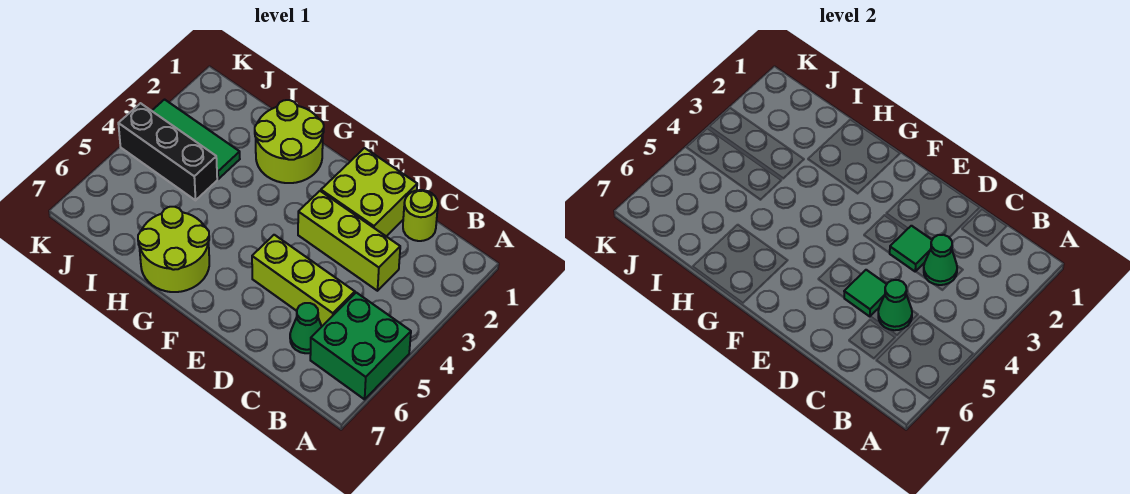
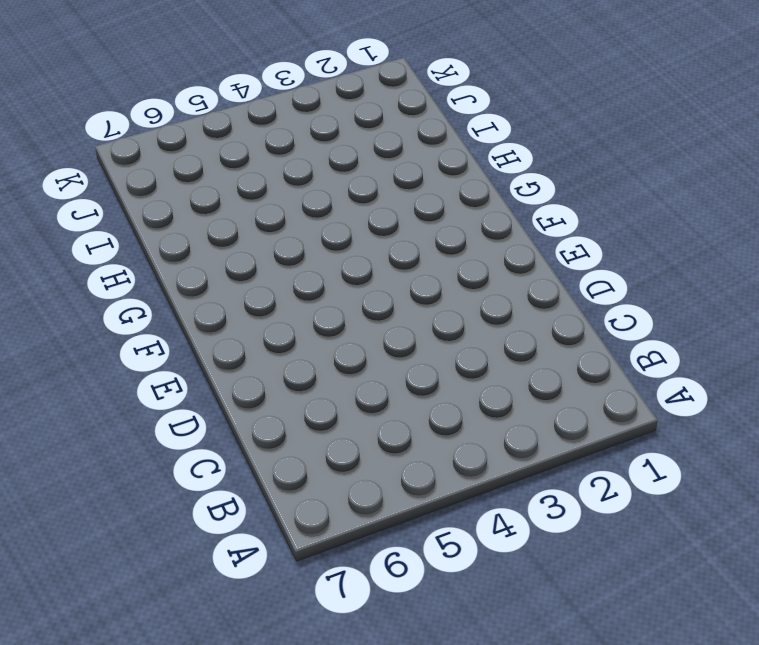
none -> green 2x2 brick [310,293,411,399]
none -> lime 1x1 round brick [403,190,438,241]
none -> lime 1x3 brick [298,191,400,291]

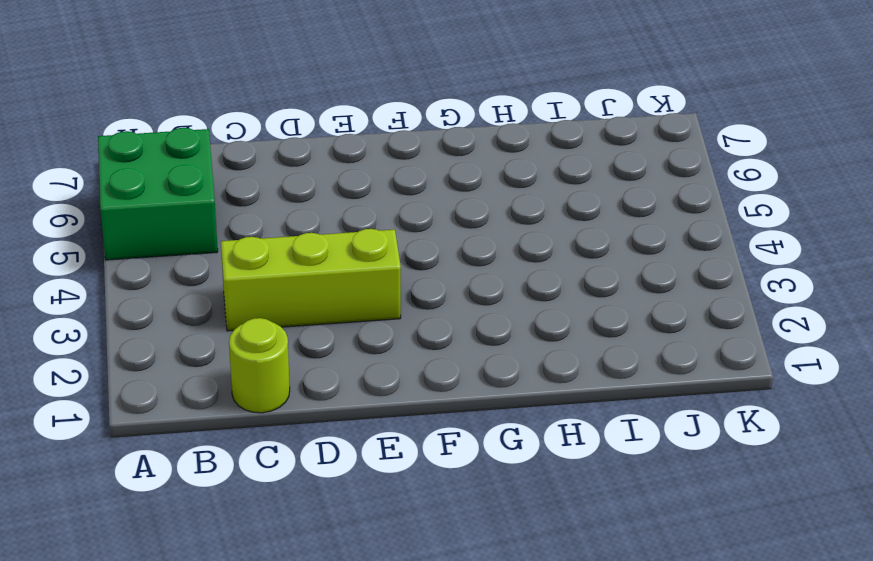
none -> lime 1x3 brick [252,235,355,326]
none -> green 1x1 cone [290,303,322,353]
none -> lime 2x2 brick [321,148,417,236]

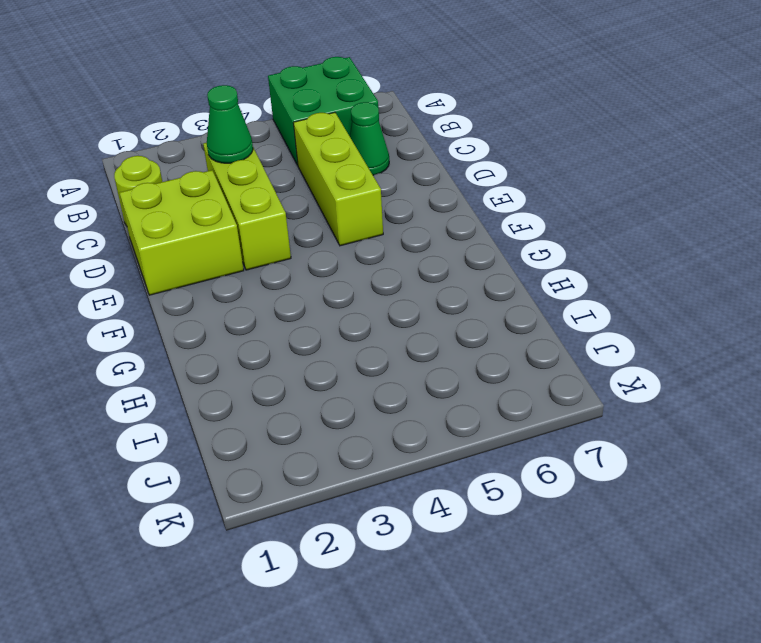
none -> lime 2x2 round brick [255,100,324,183]
none -> lime 2x2 round brick [138,207,209,292]
none -> green 1x3 tile [152,100,240,179]

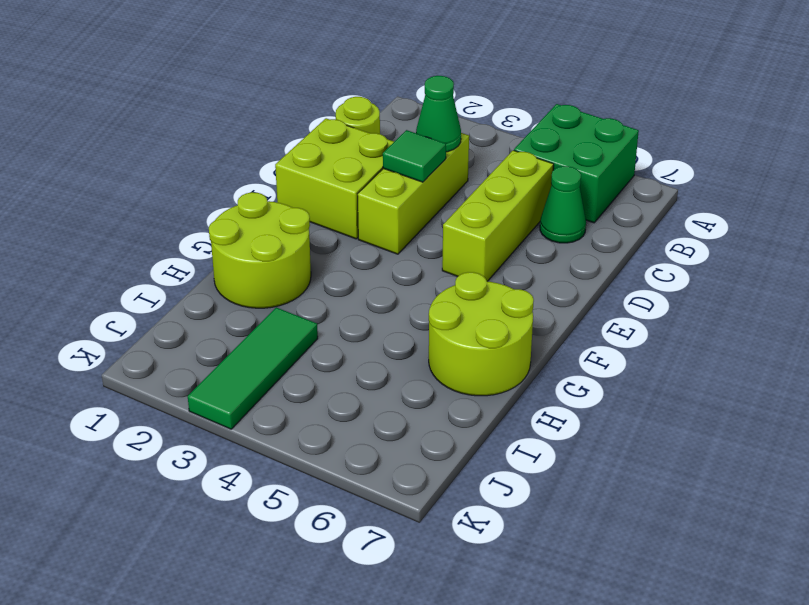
none -> black 1x3 brick [118,103,217,200]
none -> green 1x1 cone [878,280,912,330]
none -> green 1x1 tile [844,270,887,317]

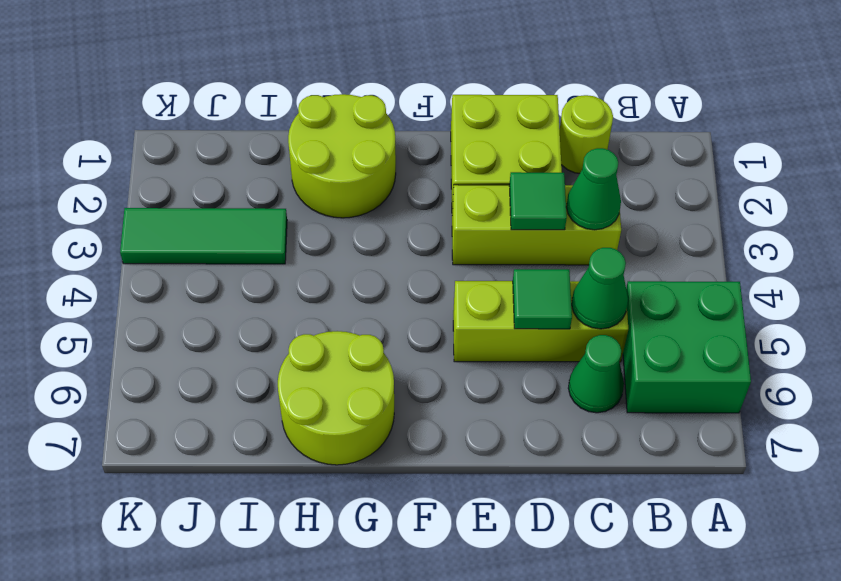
none -> black 1x3 brick [118,103,217,200]

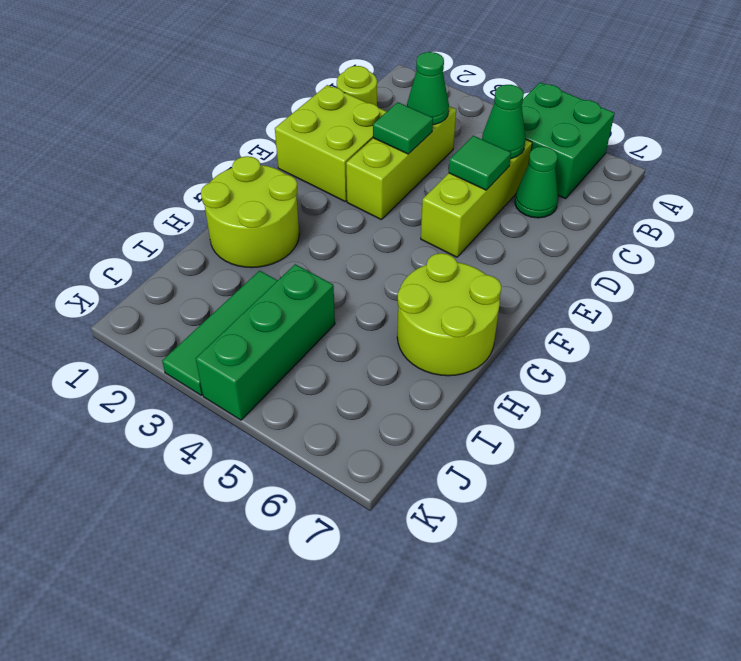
green 1x3 brick [196,264,335,420] -> black 1x3 brick [118,103,217,200]

